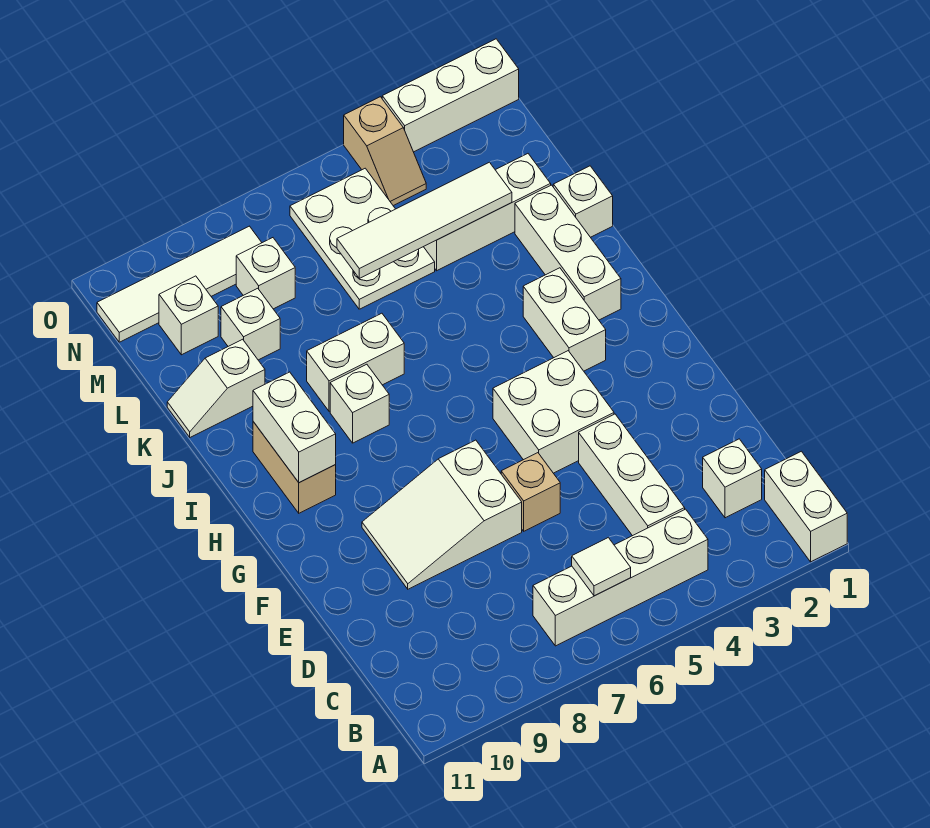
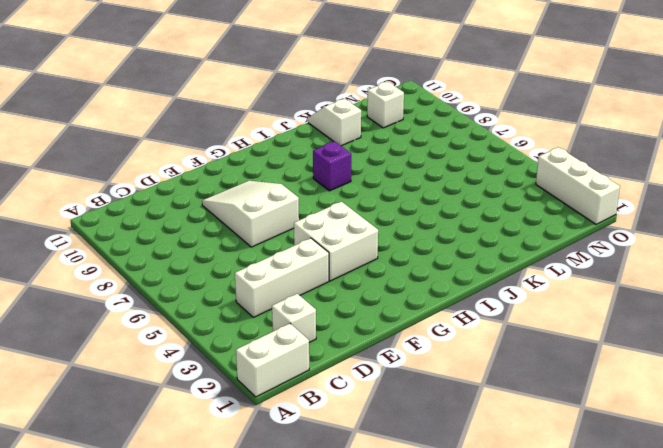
purple 1x1 brick [313,141,351,191] -> white 1x1 brick [330,364,389,443]
none -> white 1x4 brick [533,509,708,646]
none -> tan 1x1 brick [501,453,560,531]
none -> white 1x2 brick [523,268,606,371]

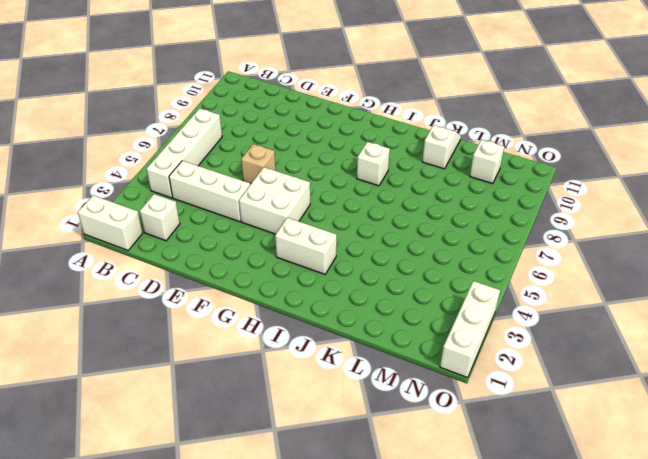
none -> white 2x3 slope [362,440,522,589]
none -> tan 1x2 brick [253,422,336,513]
none -> white 1x3 brick [515,185,621,320]

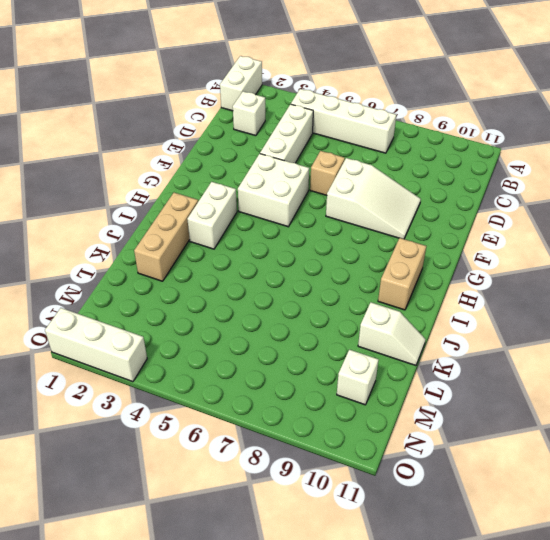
tan 1x3 brick [134,193,198,281] -> white 1x3 brick [515,185,621,320]
none -> white 1x1 brick [330,364,389,443]
none -> white 1x2 brick [307,313,404,411]
none -> white 1x1 brick [553,166,613,237]

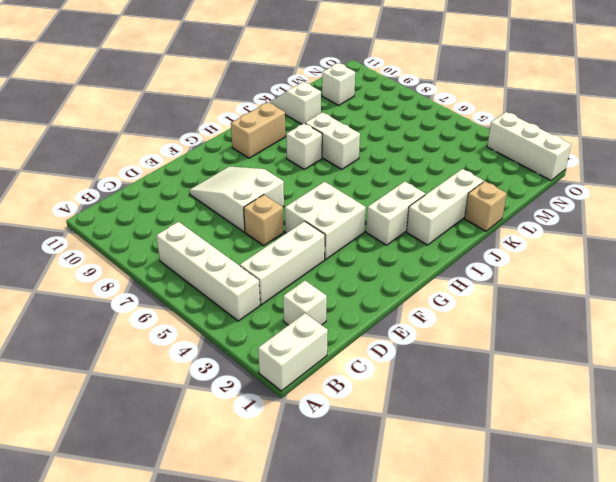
tan 1x1 brick [465,181,507,231] -> white 1x1 brick [553,166,613,237]
none -> white 1x3 brick [424,154,551,271]
none -> white 2x3 plate [290,168,435,309]
none -> white 1x1 brick [221,288,280,360]

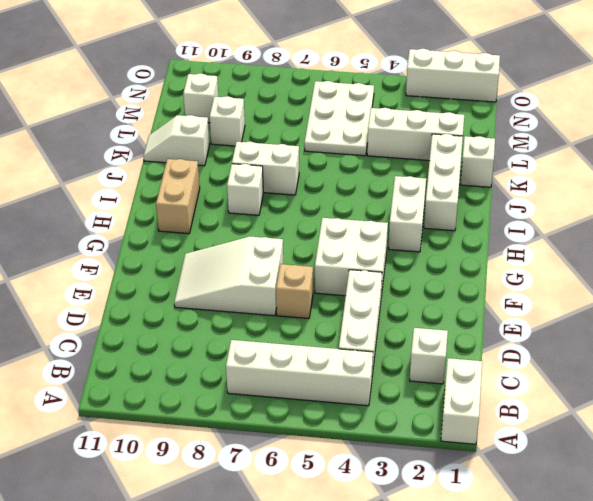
none -> white 1x1 brick [236,238,295,309]
none -> tan 1x2 slope [344,97,426,206]
none -> white 1x4 tile [97,226,262,342]

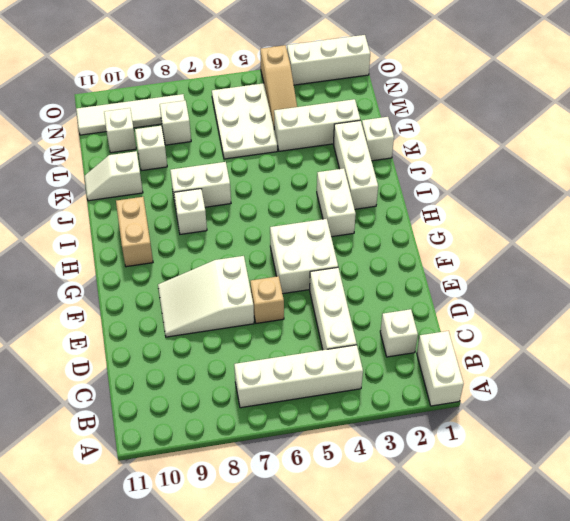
tan 1x3 slope [260,45,297,127] -> tan 1x2 slope [344,97,426,206]
none -> white 1x1 tile [572,538,631,596]
none -> white 1x2 brick [253,372,336,483]
none -> white 1x4 tile [337,162,512,278]

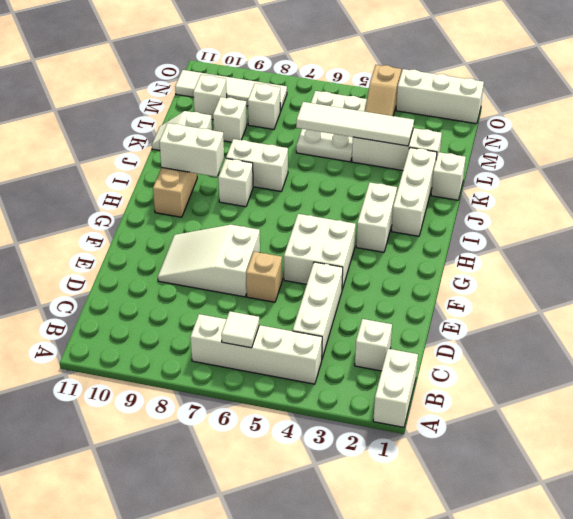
white 1x2 brick [159,123,224,177] -> white 1x2 brick turned to [253,372,336,483]

